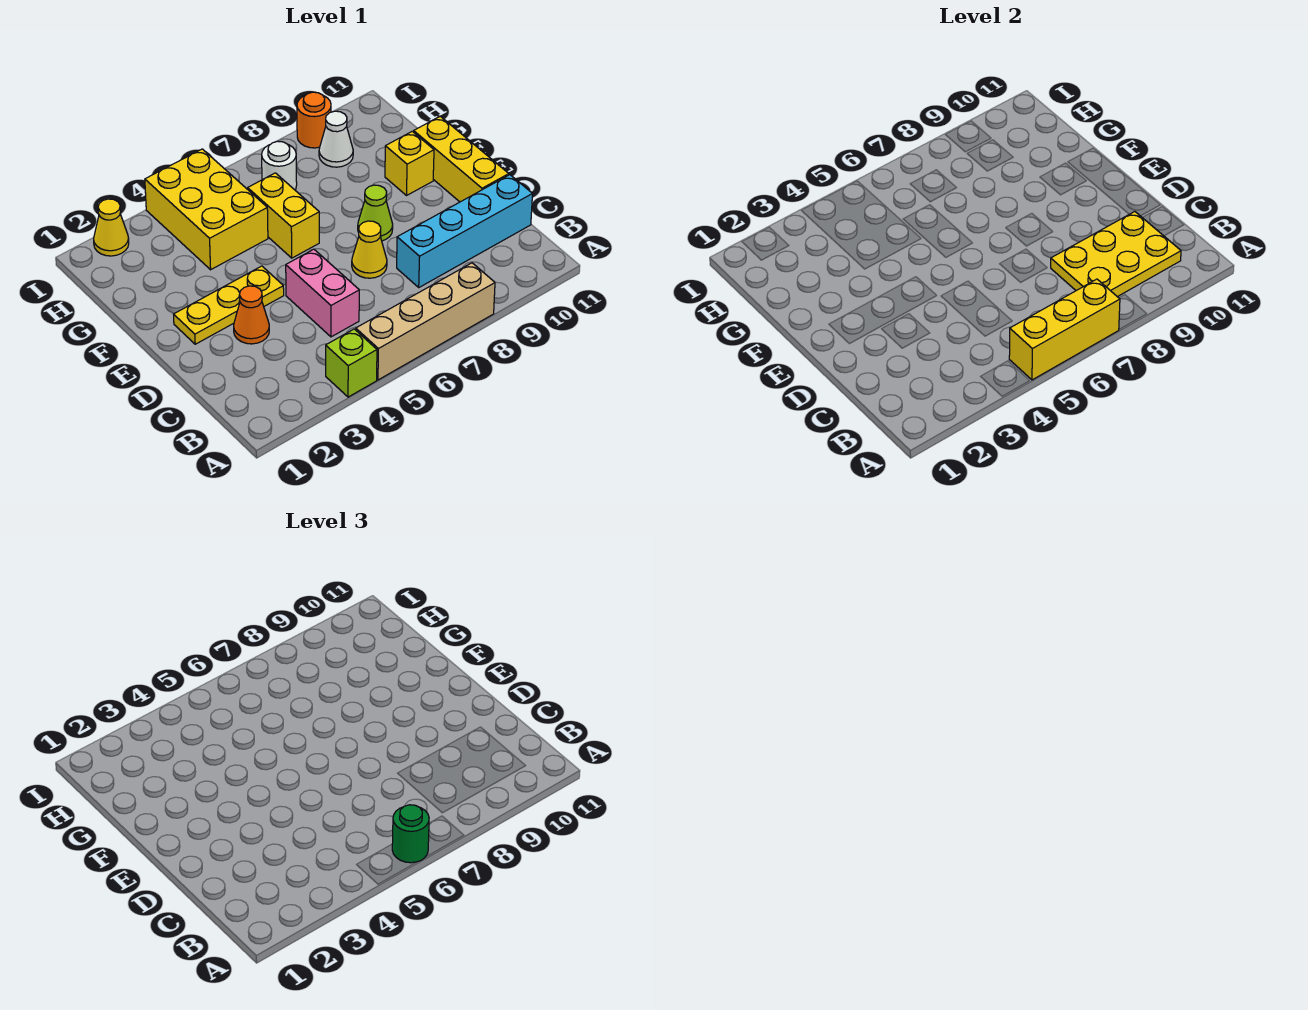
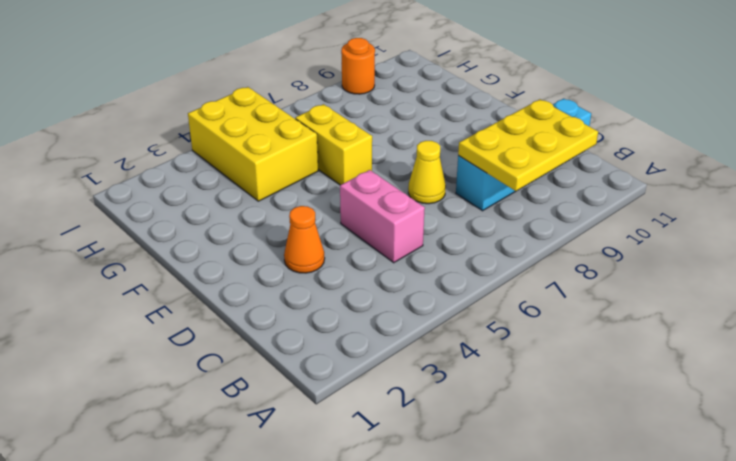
none -> lime 1x1 brick [326,329,377,397]
none -> tan 1x4 brick [356,263,495,380]
none -> yellow 1x3 brick [414,116,509,202]

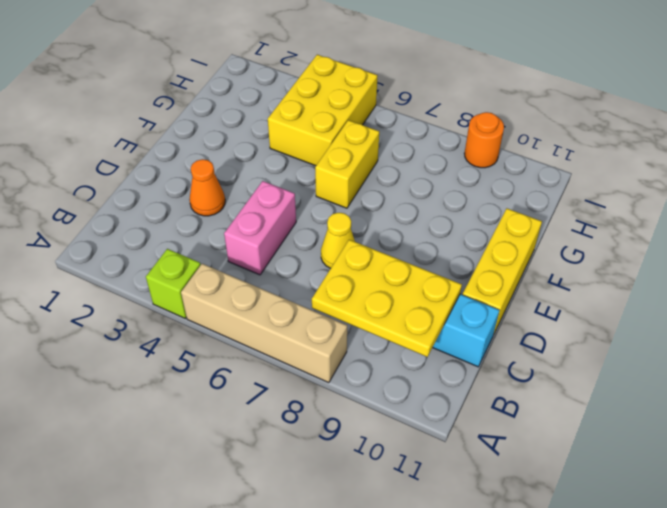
none -> yellow 1x3 plate [174,266,284,344]
none -> lime 1x1 cone [358,185,393,241]
none -> yellow 1x1 brick [385,131,434,196]

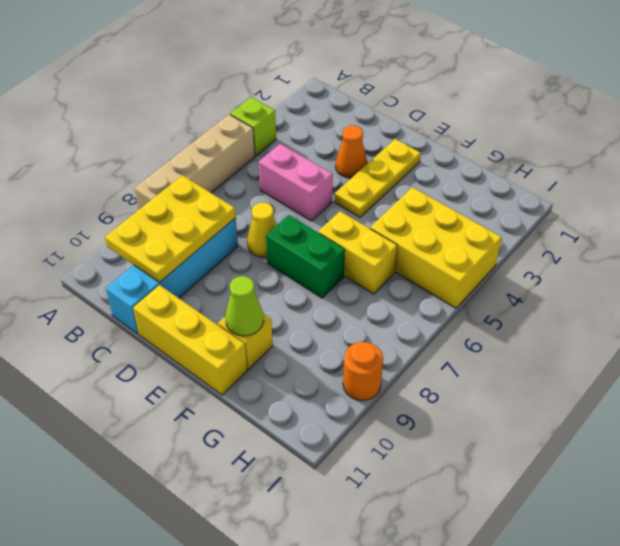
green 1x2 brick [266,215,345,298] -> none
lime 1x1 cone [225,276,264,336] -> lime 1x1 cone moved to [358,185,393,241]
none -> white 1x1 round brick [262,141,297,190]
none -> white 1x1 cone [319,111,353,167]
none -> yellow 1x1 cone [94,199,129,256]

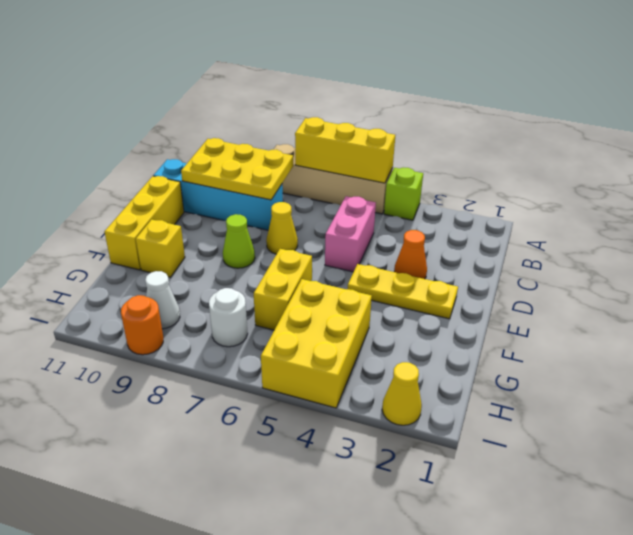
none -> green 1x1 round brick [392,805,429,863]

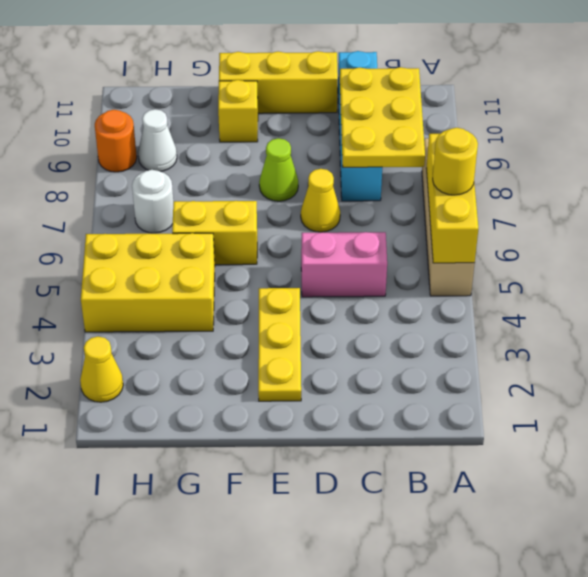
yellow 1x1 round brick [433,128,478,195] -> green 1x1 round brick [392,805,429,863]
none -> lime 1x1 brick [326,329,377,397]
none -> orange 1x1 cone [234,286,269,344]

